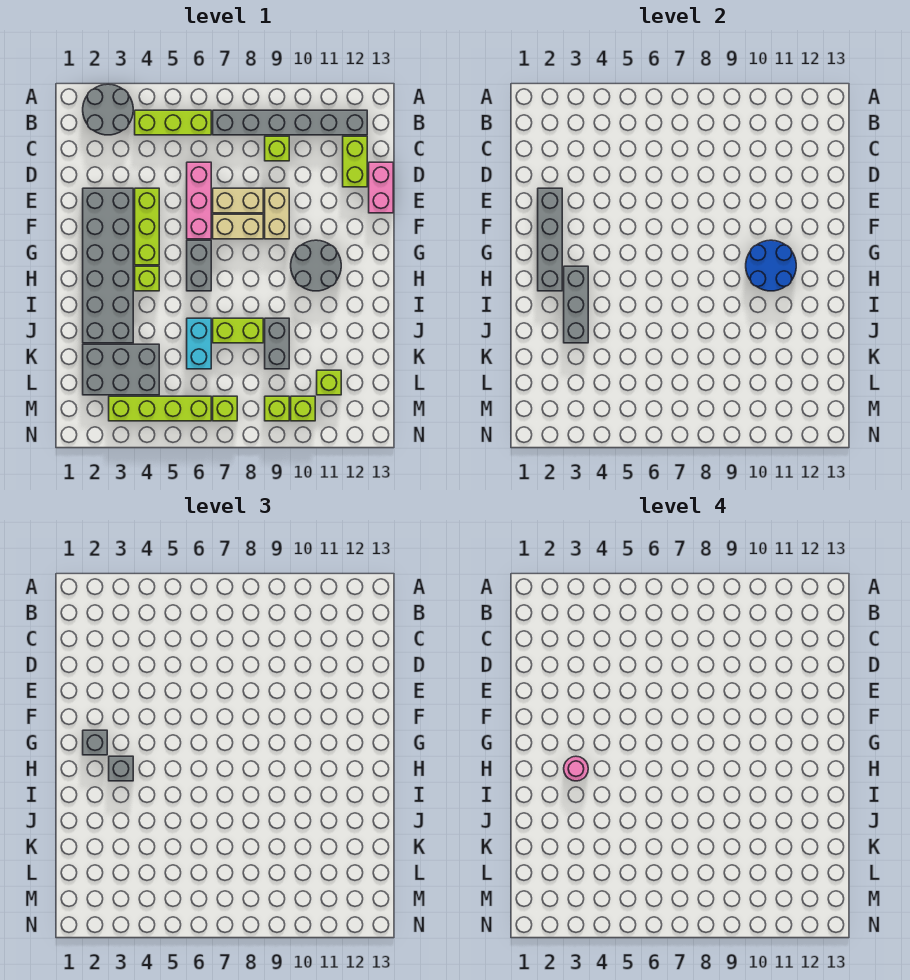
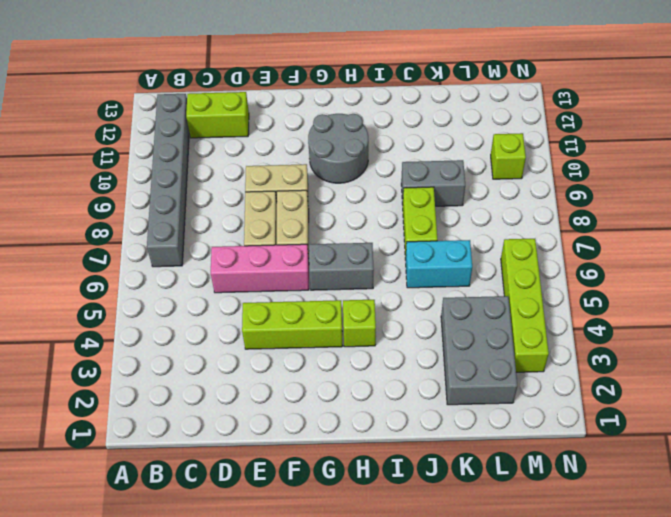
none -> grey 2x2 round brick [83,84,133,135]
none -> lime 1x3 brick [135,110,211,135]
none -> lime 1x1 brick [265,136,289,161]
none -> pink 1x2 brick [369,162,393,213]

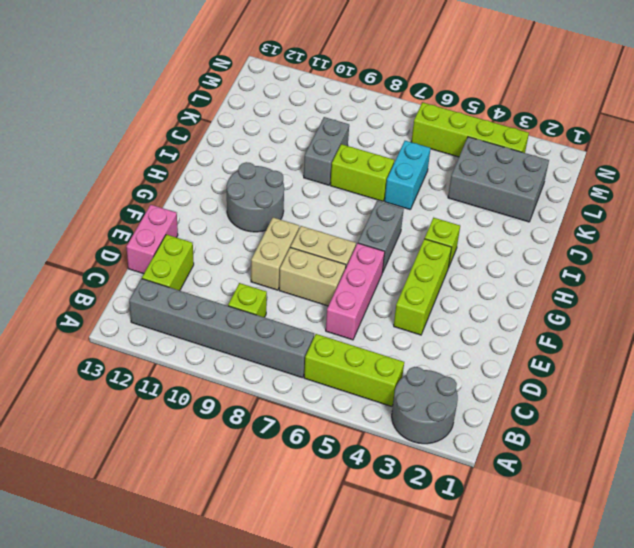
none -> grey 2x6 brick [83,188,133,343]
none -> lime 1x1 brick [317,370,341,395]
none -> lime 1x1 brick [213,396,237,421]
none -> lime 1x1 brick [265,396,289,421]

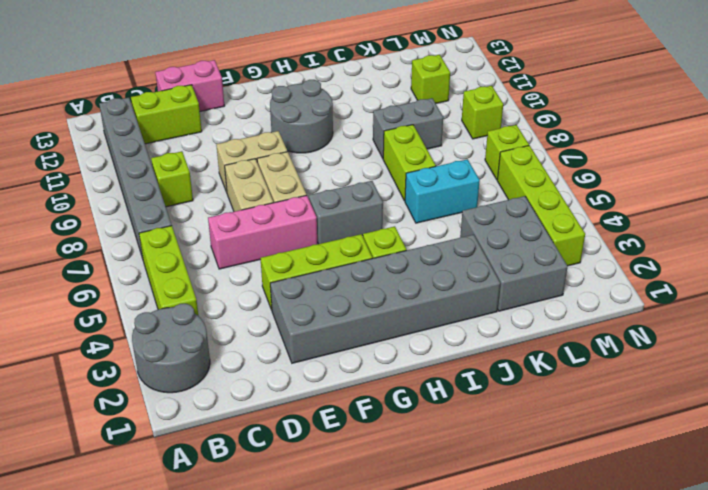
none -> lime 1x1 brick [291,396,315,421]
none -> grey 1x4 brick [538,188,562,291]
none -> blue 2x2 round brick [746,240,796,291]
none -> grey 1x3 brick [564,266,588,343]

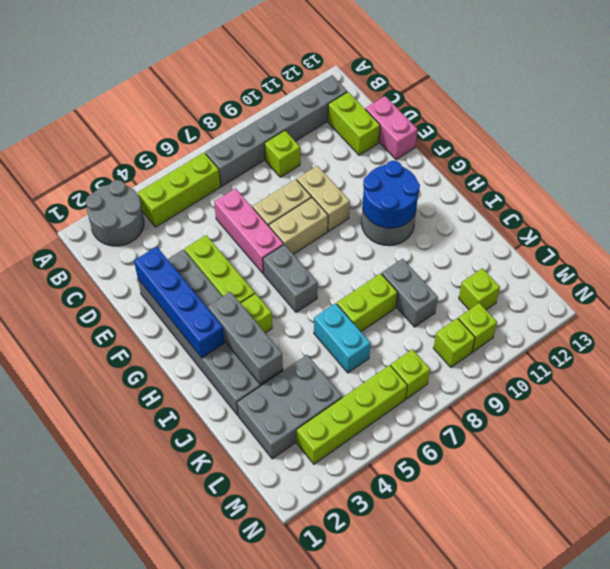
blue 1x4 brick [134,246,225,358] -> grey 1x4 brick [538,188,562,291]
none -> grey 1x1 brick [83,730,107,755]
none -> grey 1x1 brick [109,756,133,781]
none -> pink 1x1 round brick [564,756,588,781]

